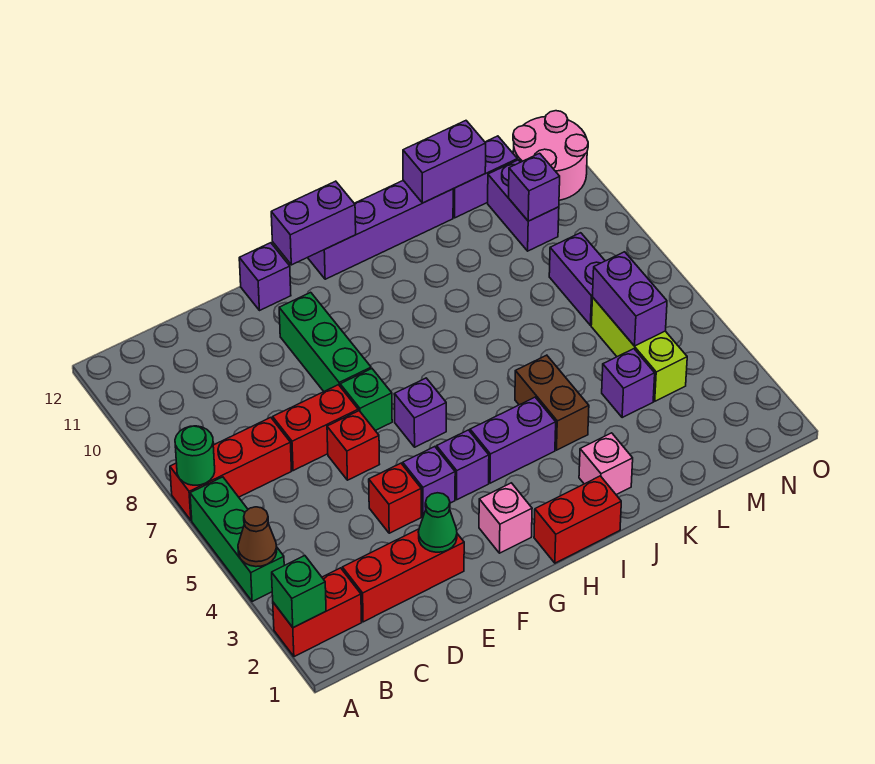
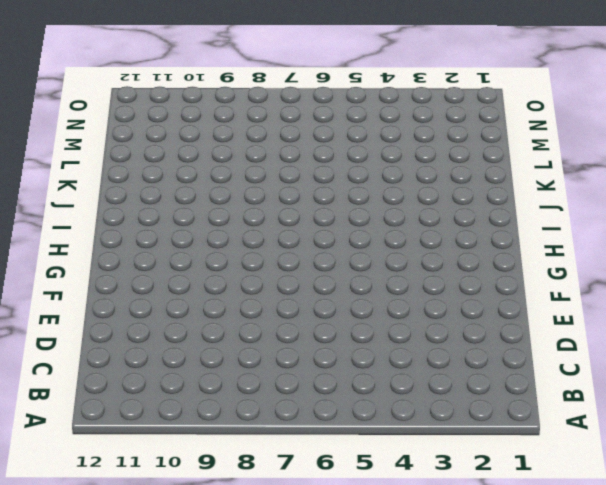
none -> red 1x2 brick [273,568,362,657]
none -> green 1x3 brick [190,477,284,602]
none -> red 1x3 brick [170,418,291,520]
none -> red 1x3 brick [342,529,464,622]

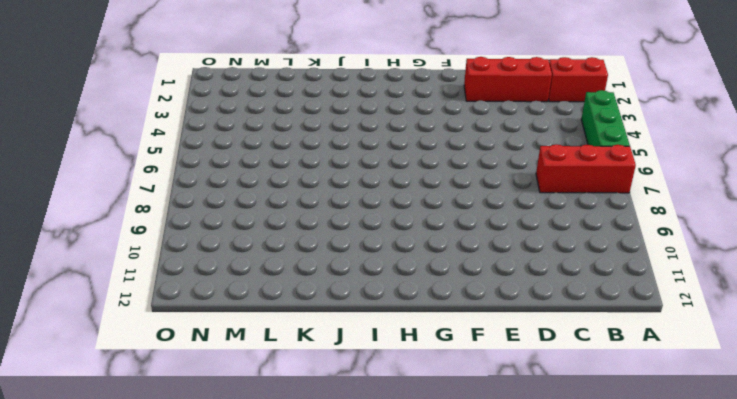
none -> red 1x2 brick [273,385,358,471]
none -> red 1x1 brick [369,463,421,533]
none -> red 1x1 brick [327,411,380,480]
none -> purple 1x1 brick [403,447,455,516]

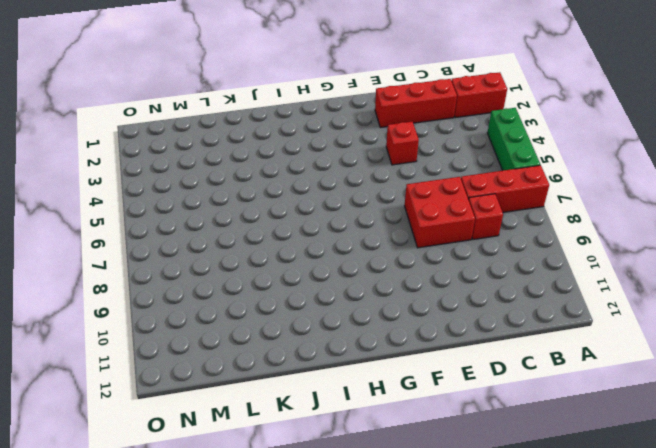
red 1x1 brick [469,194,503,239] -> red 1x1 brick moved to [327,411,380,480]
red 2x2 brick [405,177,475,248] -> red 1x2 brick [273,385,358,471]
none -> purple 1x1 brick [403,447,455,516]
none -> green 1x1 brick [340,369,392,431]
none -> green 1x3 brick [279,292,371,391]
none -> purple 1x1 brick [239,243,291,311]

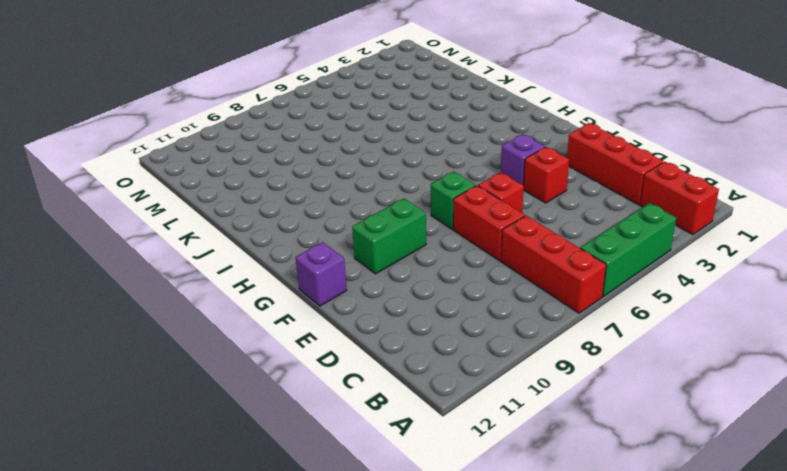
green 1x2 brick [352,198,426,274] -> green 1x3 brick [279,292,371,391]
none -> pink 1x1 brick [479,483,532,553]
none -> purple 1x1 brick [437,430,489,500]
none -> purple 1x1 brick [394,378,446,447]
none -> red 1x2 brick [534,476,621,563]

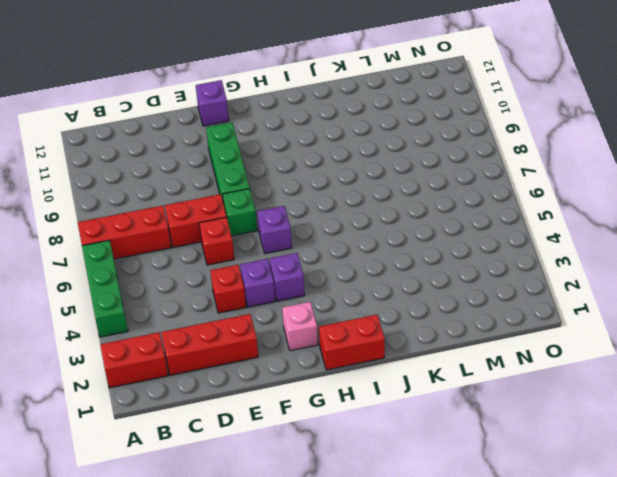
none -> purple 1x2 brick [470,397,556,483]
none -> purple 1x4 brick [308,180,453,279]
none -> pink 1x1 brick [579,433,633,495]
none -> brown 1x2 brick [515,355,589,450]

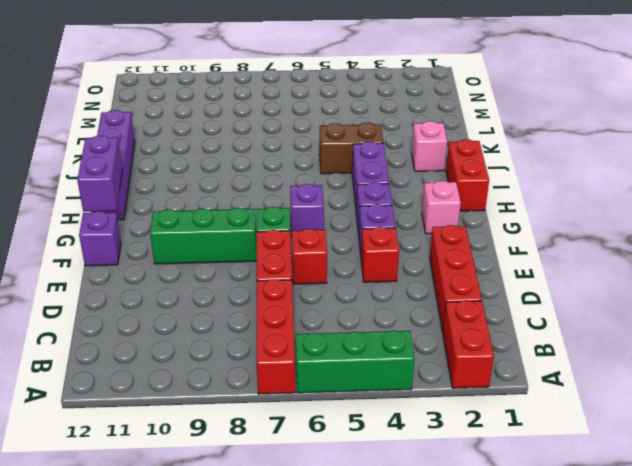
none -> purple 1x1 brick [602,349,655,417]
none -> purple 1x2 brick [453,136,517,218]
none -> lime 1x3 brick [591,297,687,401]
none -> purple 1x2 brick [549,233,605,325]

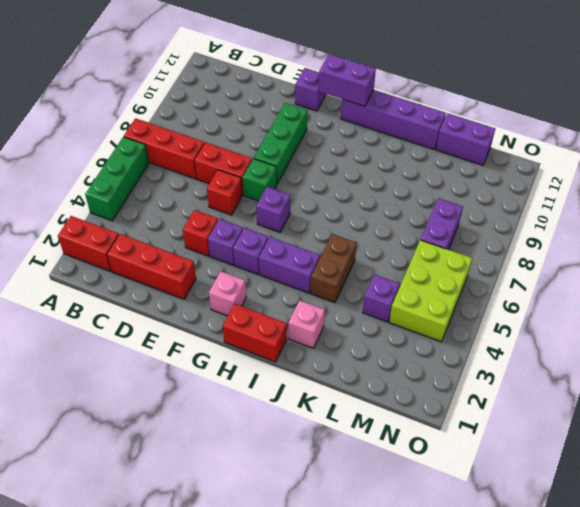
lime 2x3 brick [389,240,472,342] -> lime 1x3 brick [591,297,687,401]
none -> purple 1x2 brick [488,160,559,251]
none -> pink 2x2 round brick [513,111,588,200]
none -> green 1x1 brick [272,556,326,628]
none -> brown 1x1 cone [238,507,277,567]

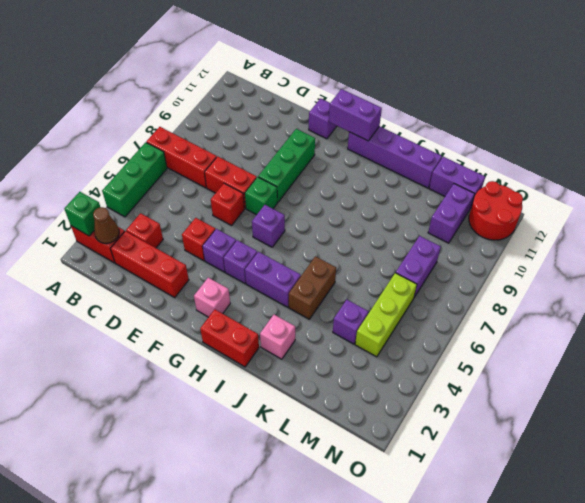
brown 1x1 cone [93,207,119,244] -> brown 1x1 cone moved to [238,507,277,567]
red 1x1 brick [126,213,163,248] -> none
red 2x2 round brick [469,181,523,240] -> pink 2x2 round brick [513,111,588,200]
none -> green 1x1 round brick [175,426,215,485]
none -> green 1x1 cone [419,493,457,552]
none -> purple 1x2 brick [403,121,486,203]
none -> purple 1x2 brick [593,252,667,346]

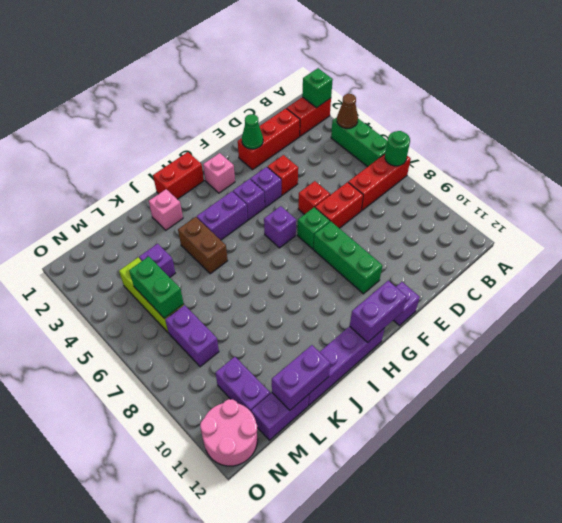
green 1x2 brick [129,256,184,318] -> purple 1x2 brick [593,252,667,346]
none -> purple 1x1 brick [509,153,560,221]

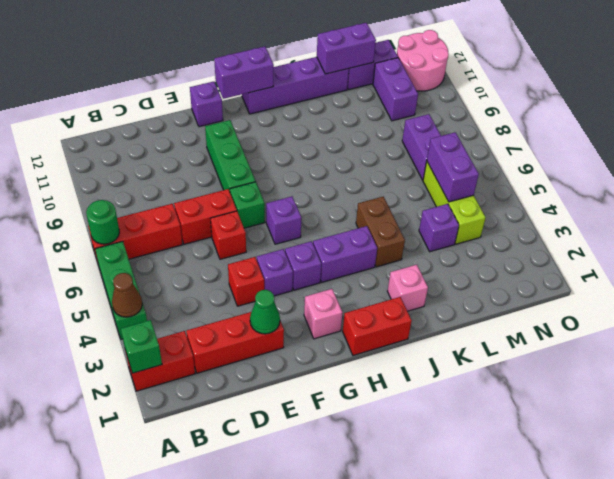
none -> purple 1x1 brick [509,153,560,221]

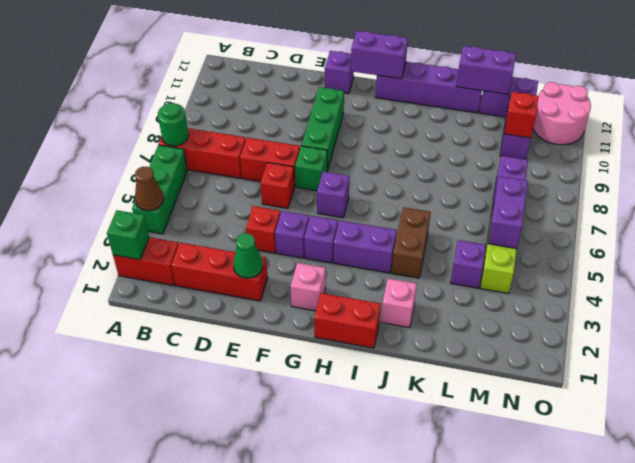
red 1x1 brick [504,92,539,138] -> purple 1x1 brick [509,153,560,221]

